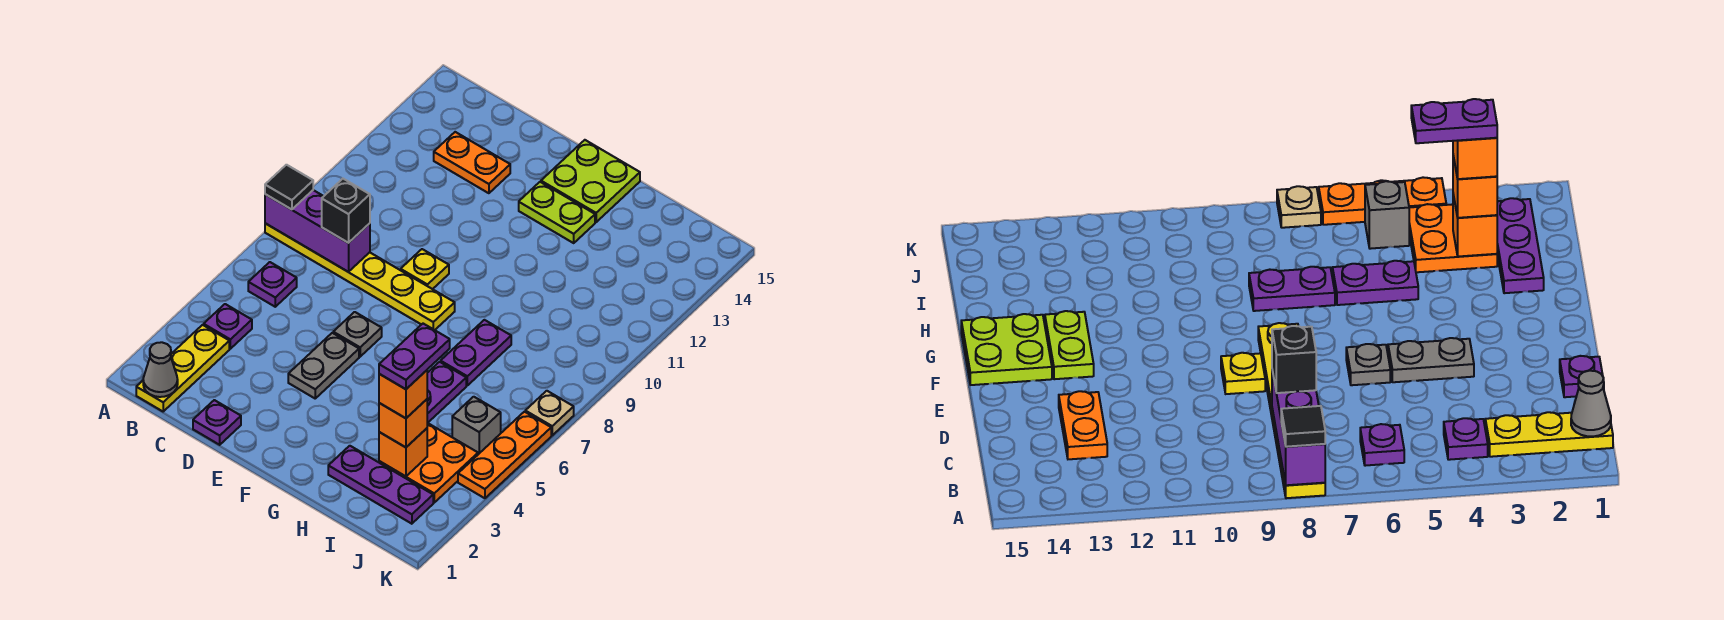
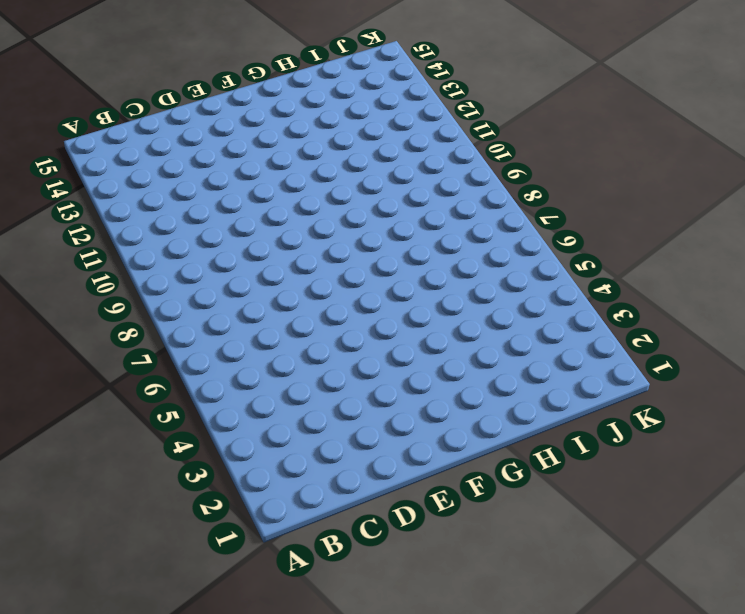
none -> yellow 1x6 plate [265,223,455,330]
none -> yellow 1x3 plate [136,325,229,411]
none -> purple 1x1 plate [204,304,252,349]

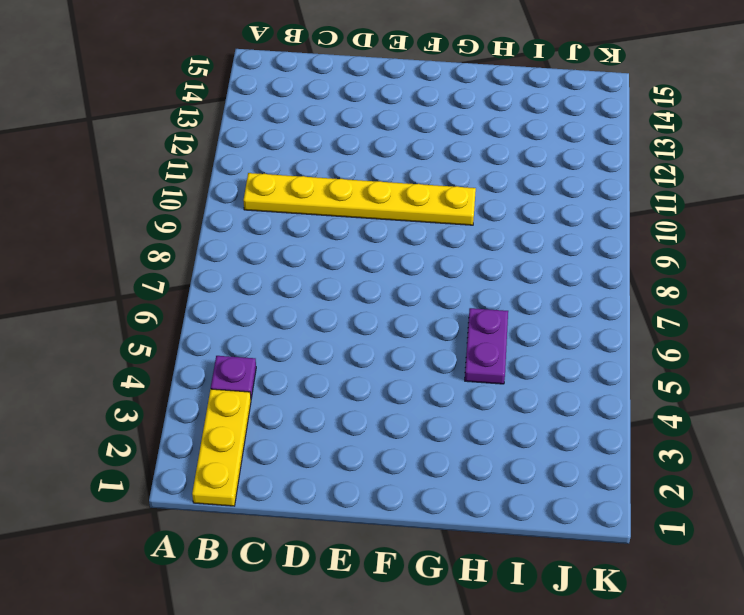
yellow 1x6 plate [243,173,476,225] -> yellow 1x6 plate moved to [265,223,455,330]
none -> purple 1x1 plate [248,262,297,307]
none -> orange 1x2 plate [434,132,510,193]
none -> purple 1x1 plate [193,400,241,445]

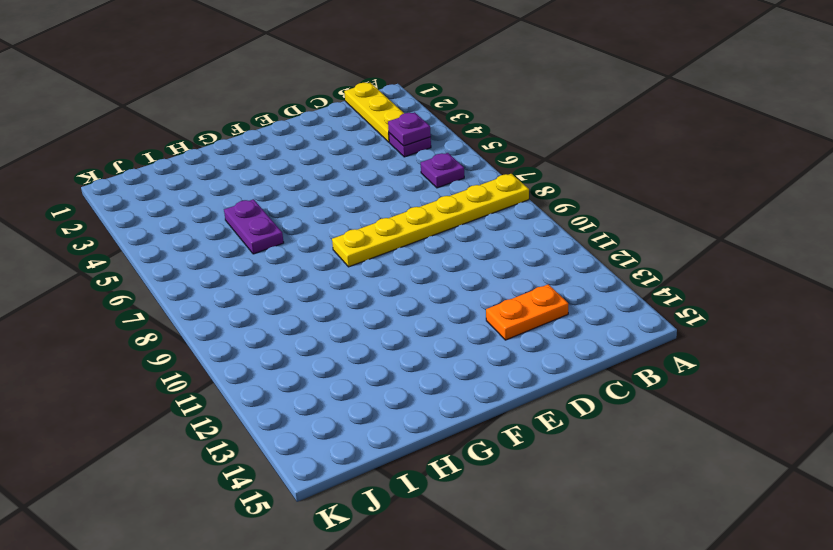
purple 1x1 plate [388,112,431,146] -> purple 1x1 plate moved to [193,400,241,445]
none -> grey 1x2 plate [288,333,359,398]
none -> grey 1x1 plate [333,312,382,357]
none -> yellow 1x1 plate [401,249,449,289]

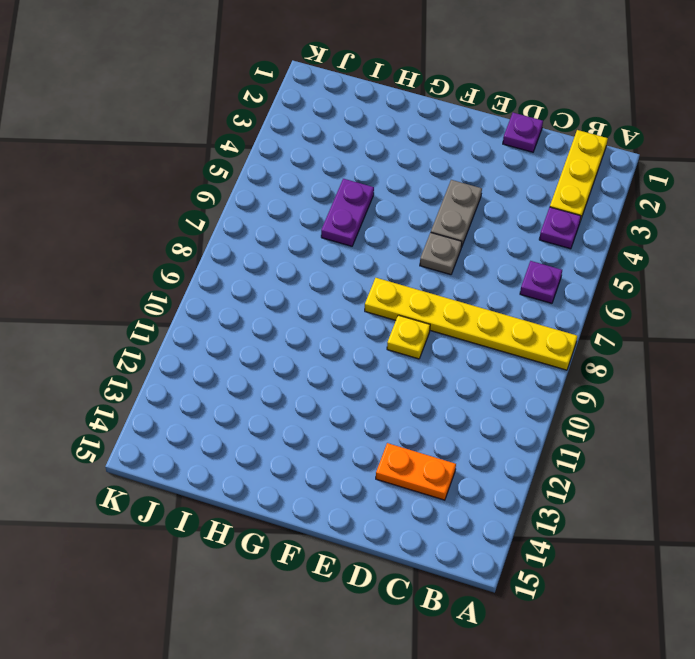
none -> lime 1x2 plate [519,182,595,243]
none -> lime 2x2 plate [541,140,640,222]
none -> purple 1x3 plate [328,446,433,524]

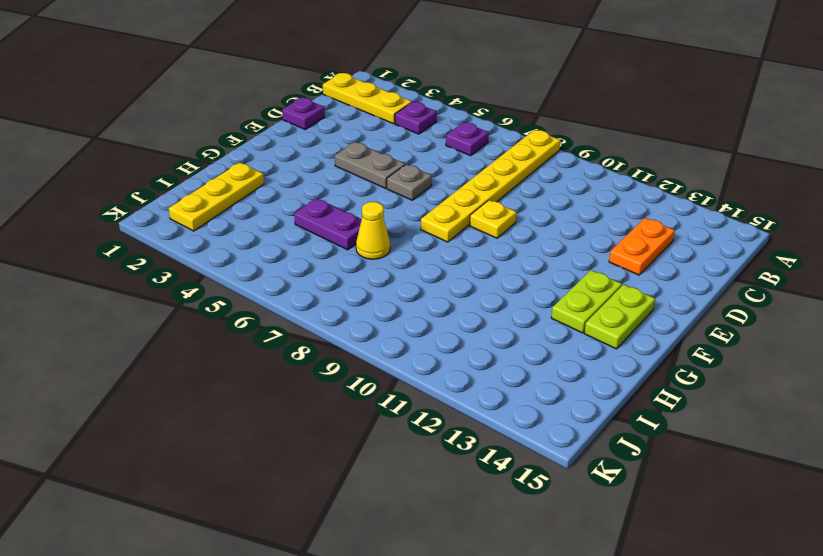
lime 1x2 plate [584,284,655,349] -> lime 2x2 plate [541,140,640,222]
yellow 1x3 plate [169,163,264,231] -> purple 1x3 plate [328,446,433,524]
yellow 1x1 cone [356,202,390,259] -> purple 1x2 plate [441,320,511,385]
none -> orange 2x2 plate [379,423,478,503]
none -> grey 1x1 brick [452,397,501,454]
none -> orange 1x3 plate [458,412,551,498]

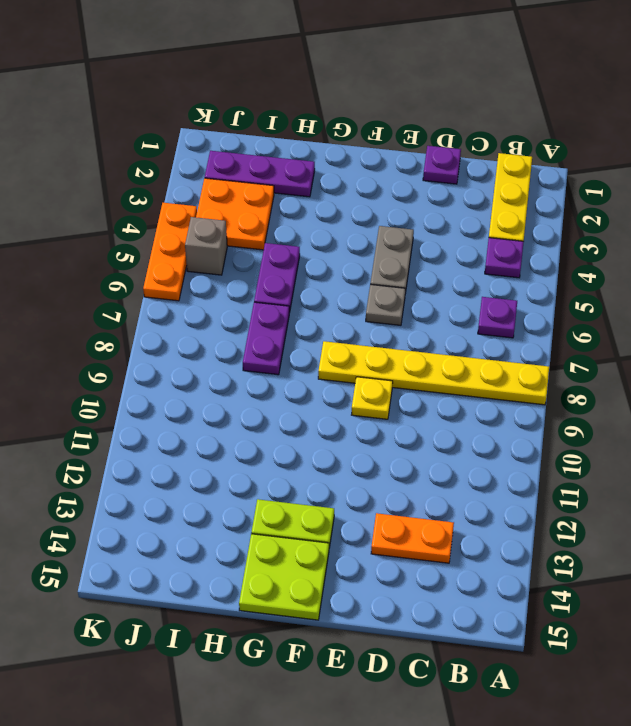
none -> tan 1x1 plate [525,391,574,435]
none -> purple 1x3 brick [265,190,370,272]
none -> grey 1x1 cone [143,342,178,397]

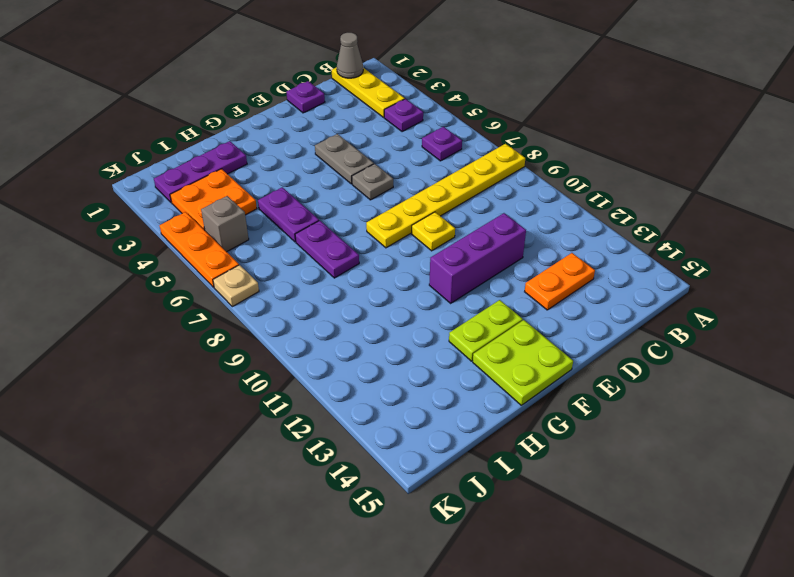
purple 1x3 brick [429,213,526,303] -> purple 1x3 brick moved to [265,190,370,272]
none -> orange 1x1 brick [379,428,427,476]
none -> black 1x1 tile [265,165,313,210]
none -> black 1x1 brick [322,179,370,243]

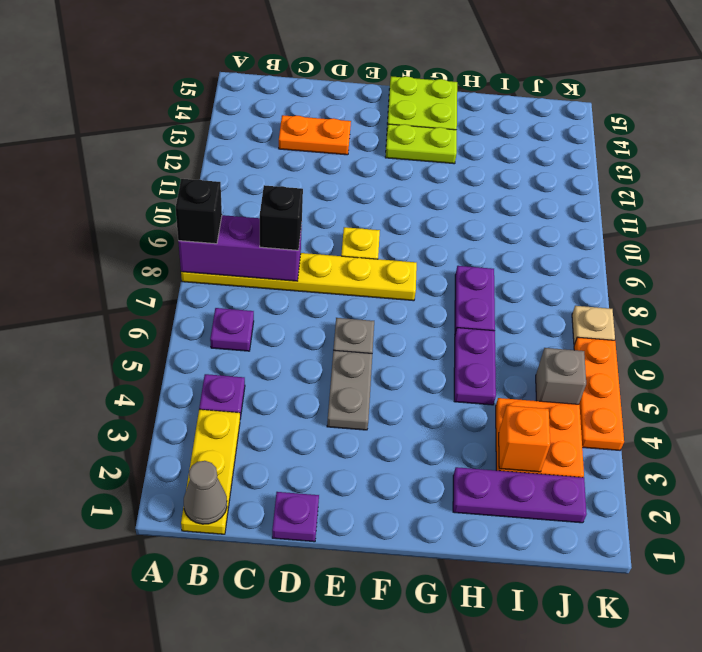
black 1x1 brick [176,179,222,244] -> black 1x1 tile [265,165,313,210]
none -> orange 1x1 brick [379,399,427,447]
none -> orange 1x1 brick [379,370,427,418]
none -> purple 1x2 plate [379,324,450,389]

